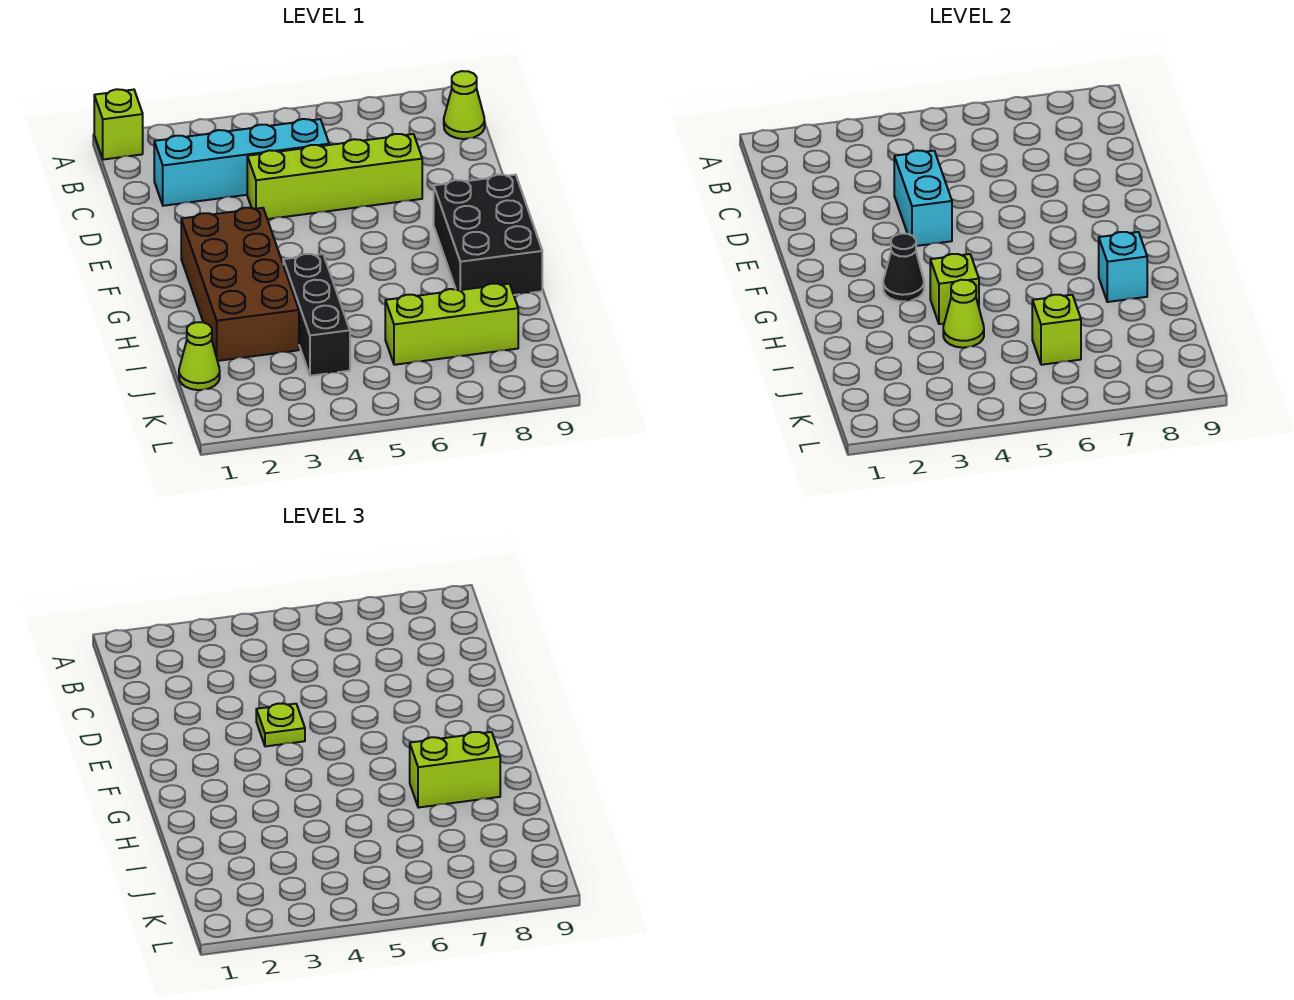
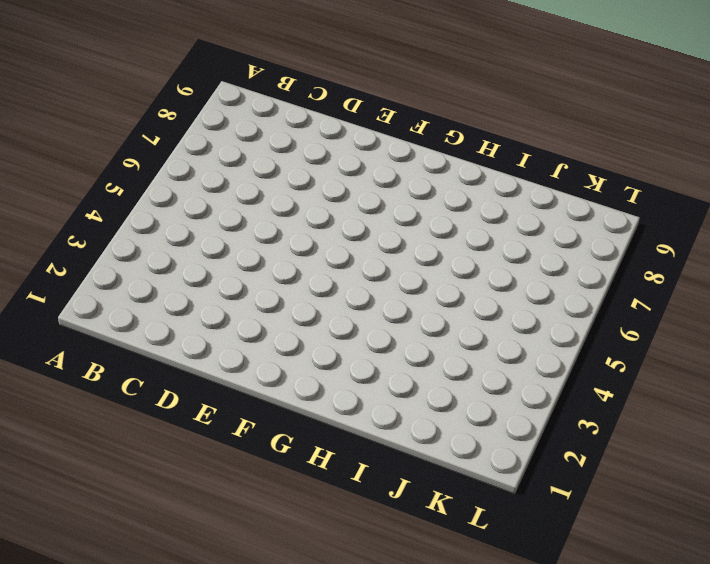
none -> lime 1x1 brick [94,89,143,160]
none -> lime 1x1 cone [444,71,485,139]
none -> cyan 1x4 brick [154,119,329,206]

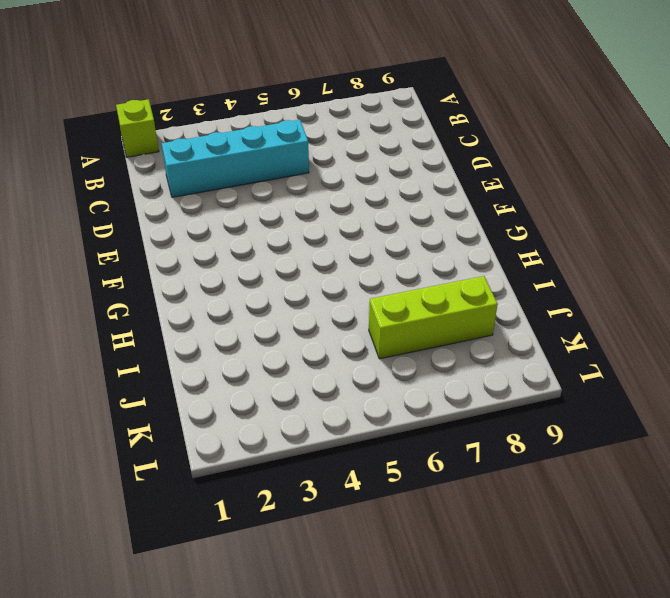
none -> lime 1x1 cone [444,71,485,139]
none -> lime 1x4 brick [247,134,422,219]
none -> brown 2x4 brick [181,208,299,361]

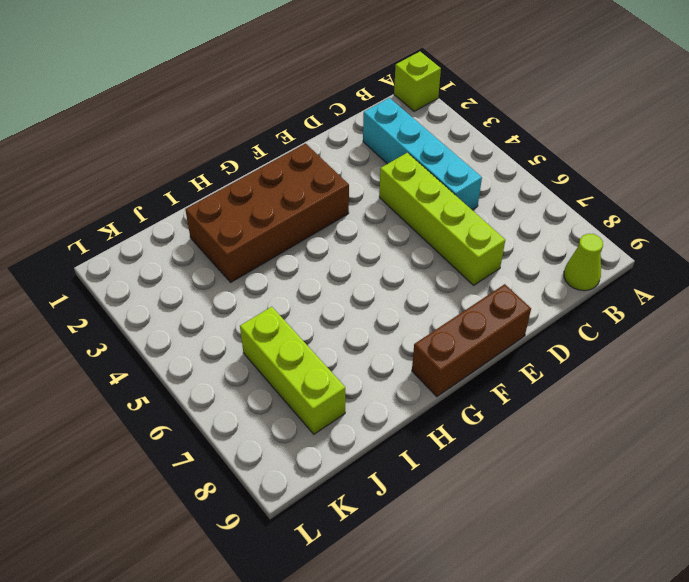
brown 1x3 brick [412,284,531,397] -> black 2x3 brick [434,175,542,295]
none -> black 1x3 brick [283,254,350,376]
none -> lime 1x1 cone [179,322,220,390]
none -> cyan 1x2 brick [894,150,952,246]

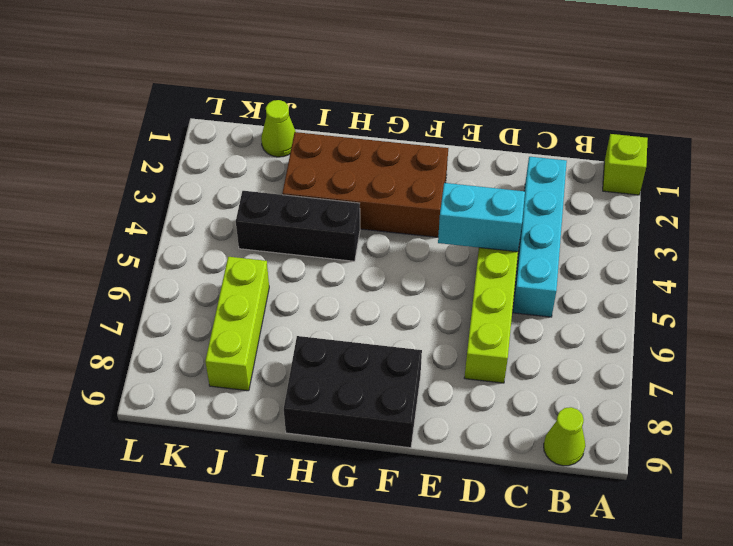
none -> black 1x1 cone [883,234,924,301]
none -> lime 1x1 brick [930,254,979,324]
none -> cyan 1x1 brick [1099,232,1147,302]

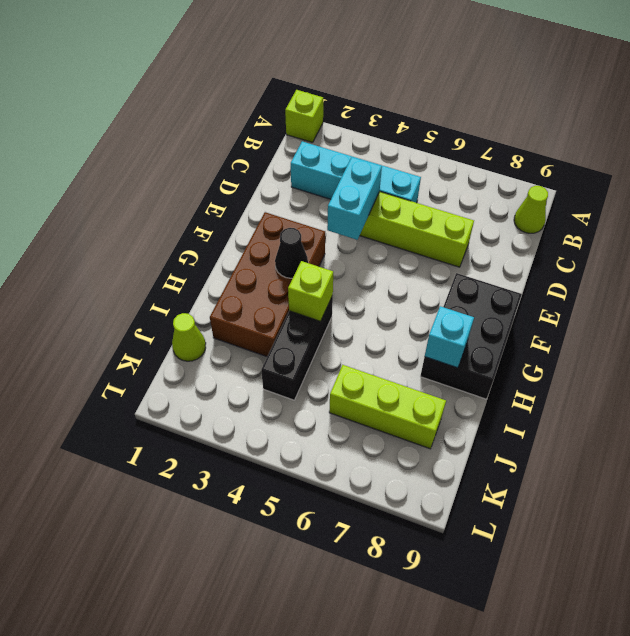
none -> lime 1x1 cone [943,280,984,348]
none -> lime 1x1 brick [1032,295,1081,365]
none -> lime 1x1 plate [256,703,305,746]

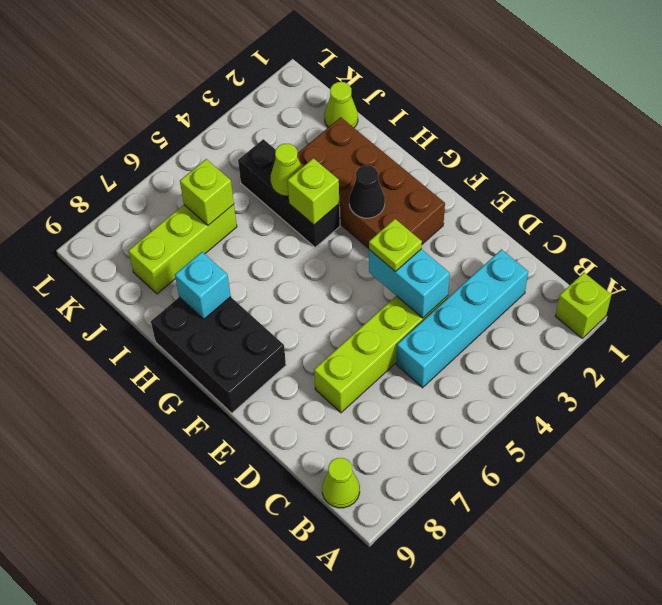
none -> lime 1x2 brick [410,732,500,808]

